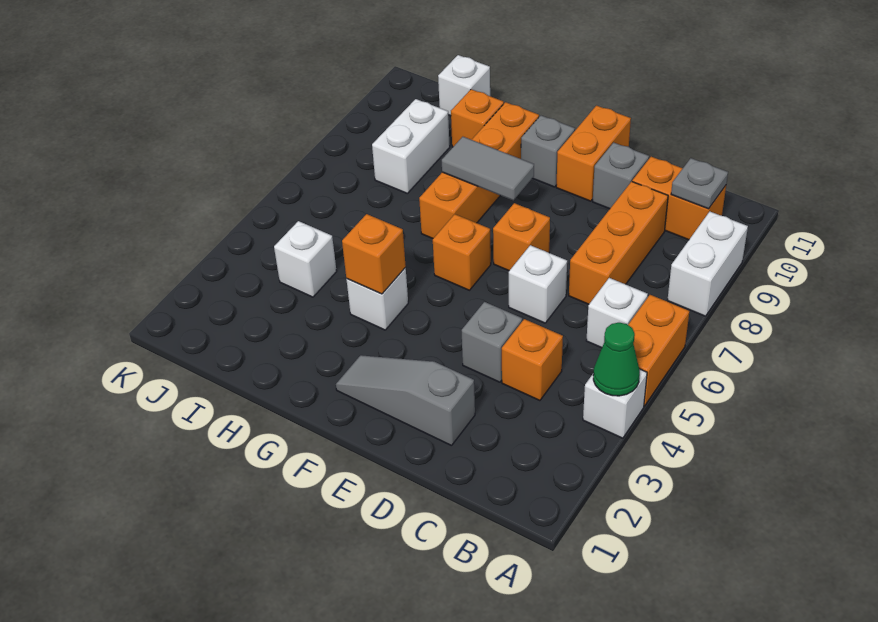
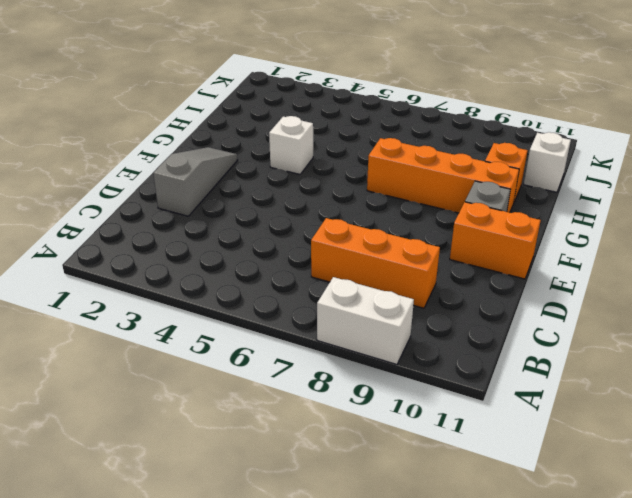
none -> white 1x1 brick [583,369,647,438]
none -> orange 1x2 brick [628,295,689,406]
none -> white 1x1 brick [586,278,648,348]

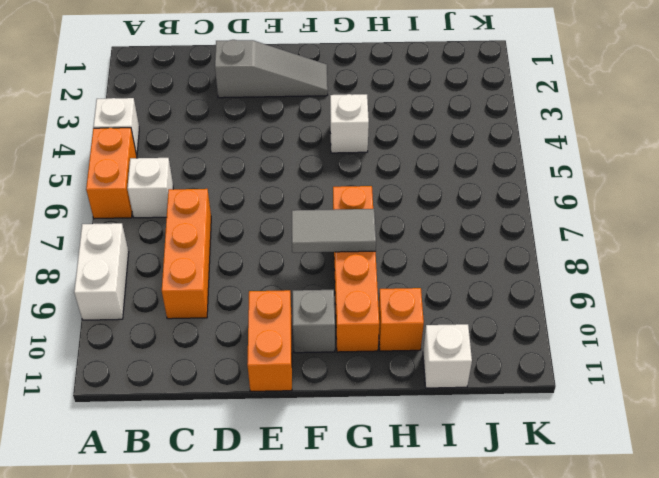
none -> orange 1x2 brick [632,157,726,240]
none -> orange 1x1 brick [502,319,563,401]
none -> grey 1x1 brick [462,302,522,382]

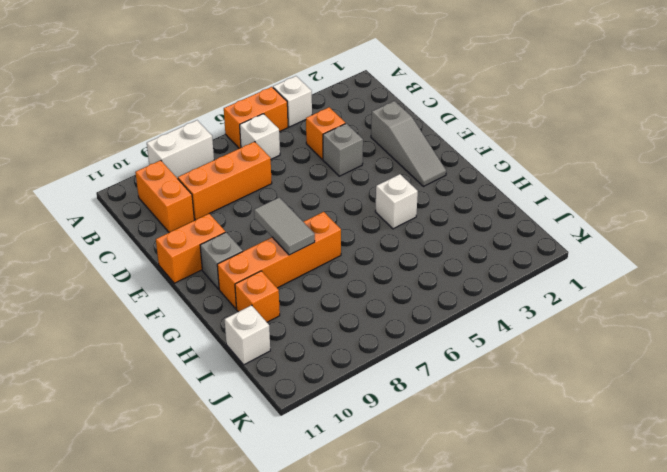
none -> white 1x1 brick [509,245,567,323]
none -> grey 1x1 brick [593,143,649,209]
none -> orange 1x1 brick [493,203,550,271]

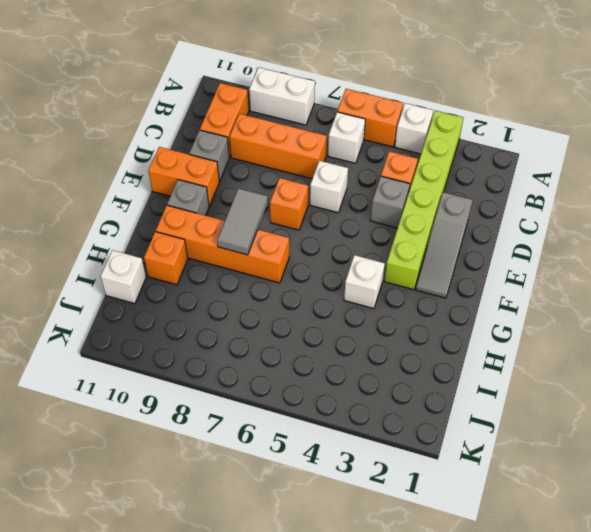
lime 1x6 brick [384,111,463,290] -> none
none -> orange 1x1 brick [433,214,491,290]
none -> white 1x1 brick [274,221,337,297]
none -> white 1x2 brick [372,99,450,193]

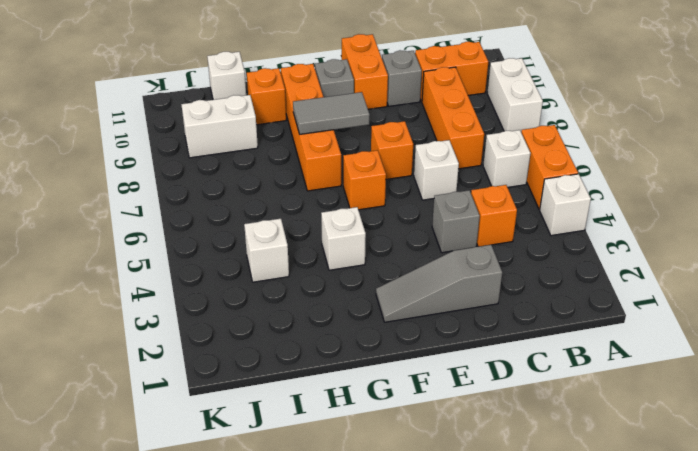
white 1x2 brick [181,95,258,158] -> white 1x2 brick turned to [372,99,450,193]
none -> green 1x1 cone [593,323,640,396]
none -> grey 1x1 plate [671,158,728,209]
none -> orange 1x1 brick [342,214,406,294]

